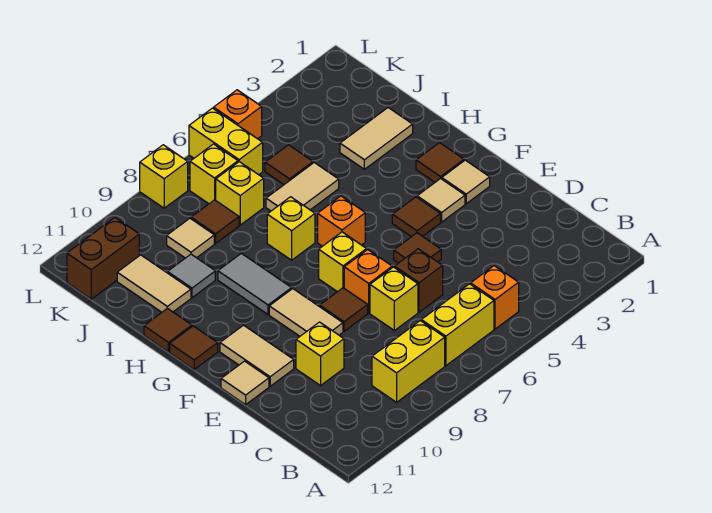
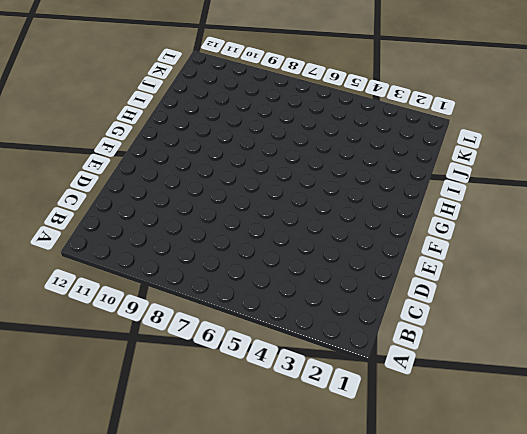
none -> orange 1x1 brick [471,266,519,329]
none -> yellow 1x2 brick [421,284,494,366]
none -> yellow 1x2 brick [372,321,445,402]
none -> brown 1x1 brick [395,249,443,312]

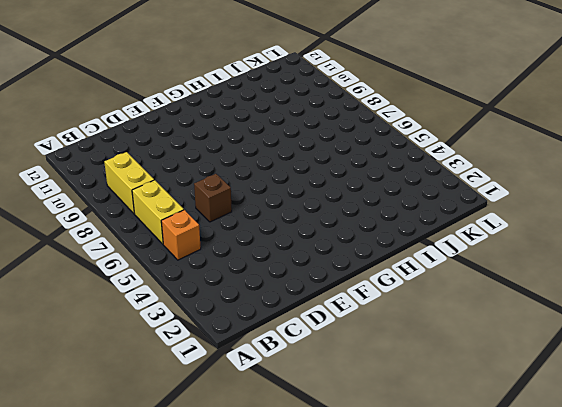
none -> yellow 1x1 brick [370,267,418,331]
none -> yellow 1x1 brick [296,322,344,386]
none -> brown 1x1 tile [394,233,441,263]
none -> orange 1x1 brick [344,250,392,313]

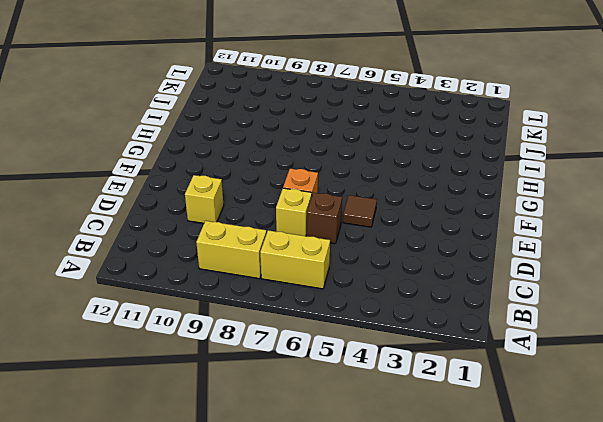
none -> orange 1x1 brick [471,266,519,329]
none -> brown 1x1 tile [320,288,368,331]
none -> tan 1x2 tile [269,289,343,336]
none -> tan 1x2 tile [220,325,294,386]

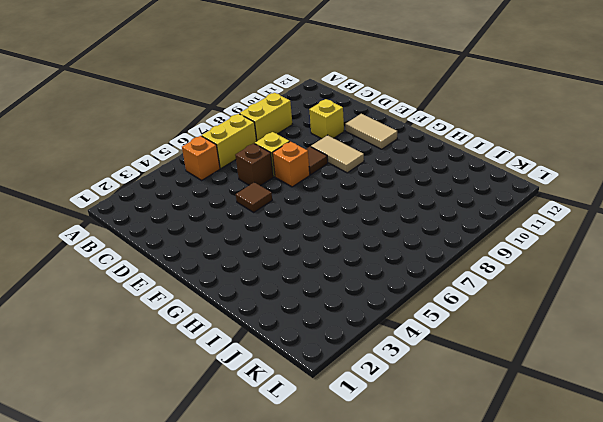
none -> tan 1x1 tile [221,361,269,405]
none -> tan 1x1 tile [442,160,490,204]
none -> tan 1x1 tile [417,178,465,222]
none -> brown 1x1 tile [392,197,440,237]

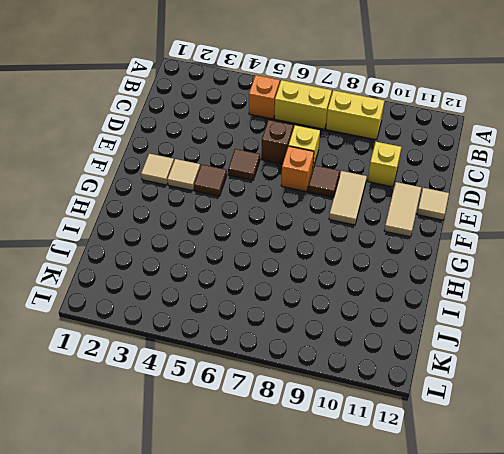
none -> yellow 1x1 brick [319,232,367,292]
none -> brown 1x1 tile [416,143,464,182]
none -> orange 1x1 brick [318,196,365,246]
none -> grey 1x2 tile [218,253,292,314]

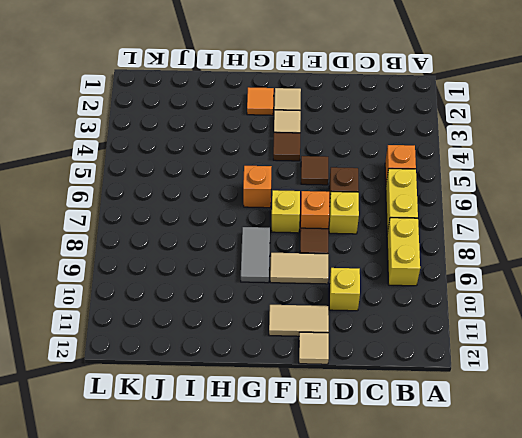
orange 1x1 tile [247,87,274,115] -> brown 1x1 tile [416,143,464,182]
grey 1x2 tile [241,227,270,283] -> grey 1x2 tile turned to [218,253,292,314]
none -> brown 1x1 tile [170,326,218,369]
none -> yellow 1x1 brick [267,197,315,260]
none -> brown 1x1 tile [144,308,192,352]
none -> tan 1x2 tile [340,108,413,169]

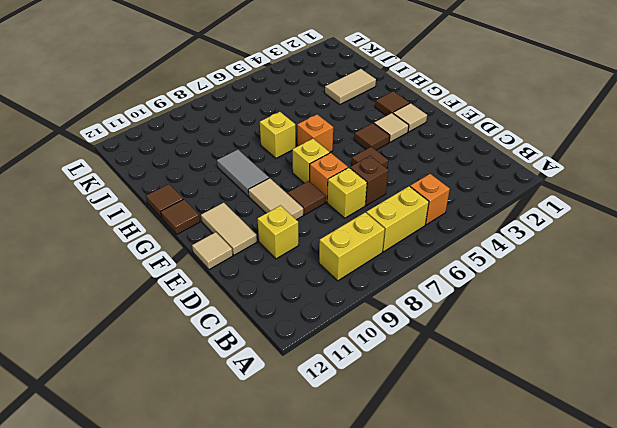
none -> tan 1x2 tile [266,163,339,211]
none -> grey 1x1 tile [168,254,215,298]
none -> tan 1x2 tile [117,255,191,312]
none -> brown 1x1 tile [265,145,313,185]

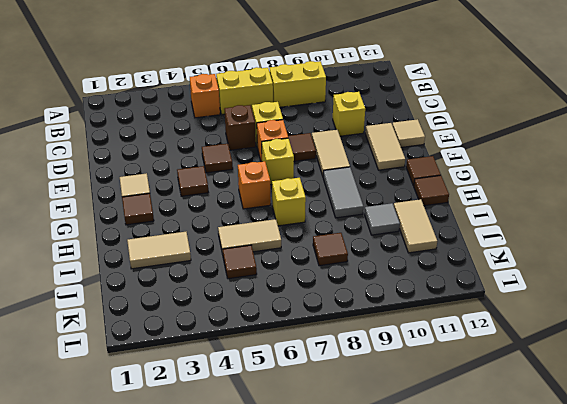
none -> tan 1x1 tile [417,178,465,222]
none -> yellow 1x1 brick [216,162,264,225]
none -> tan 1x1 tile [167,218,214,258]
none -> yellow 1x2 brick [189,108,263,175]

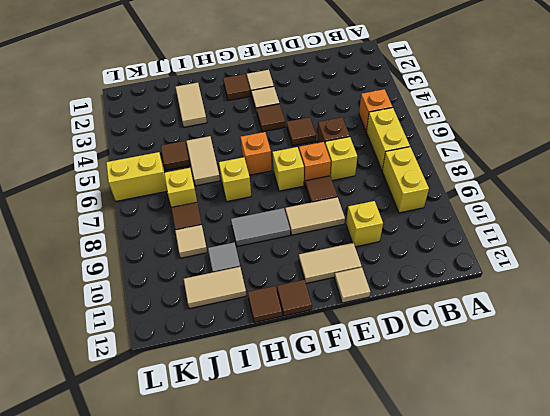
none -> yellow 1x1 brick [190,144,238,204]
none -> brown 1x2 brick [67,218,139,299]
none -> orange 1x1 brick [214,90,262,139]
none -> yellow 1x1 brick [140,145,188,208]

